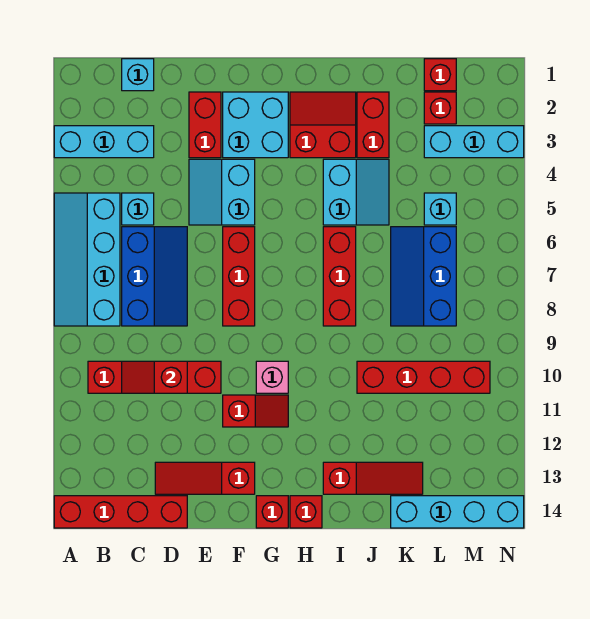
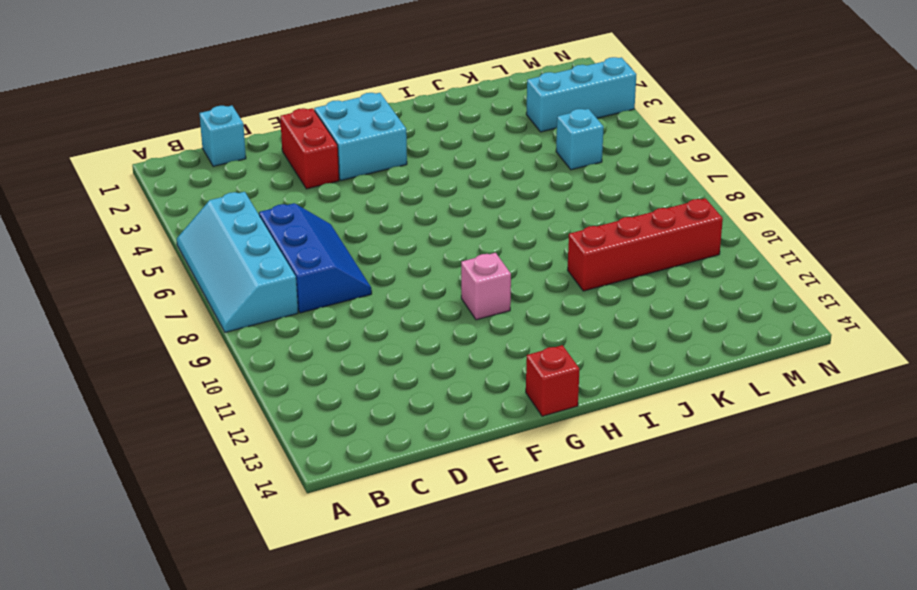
none -> cyan 1x3 brick [54,126,154,158]
none -> red 1x4 brick [54,496,187,528]
none -> red 1x4 brick [88,361,221,393]

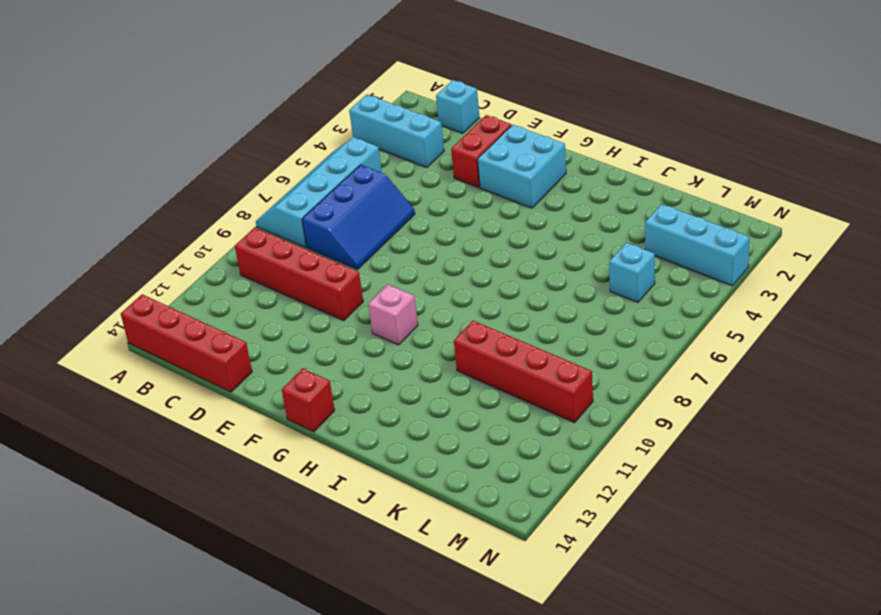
none -> cyan 1x1 brick [122,193,154,225]
none -> red 1x3 slope [155,462,255,494]
none -> cyan 2x2 slope [189,159,255,225]

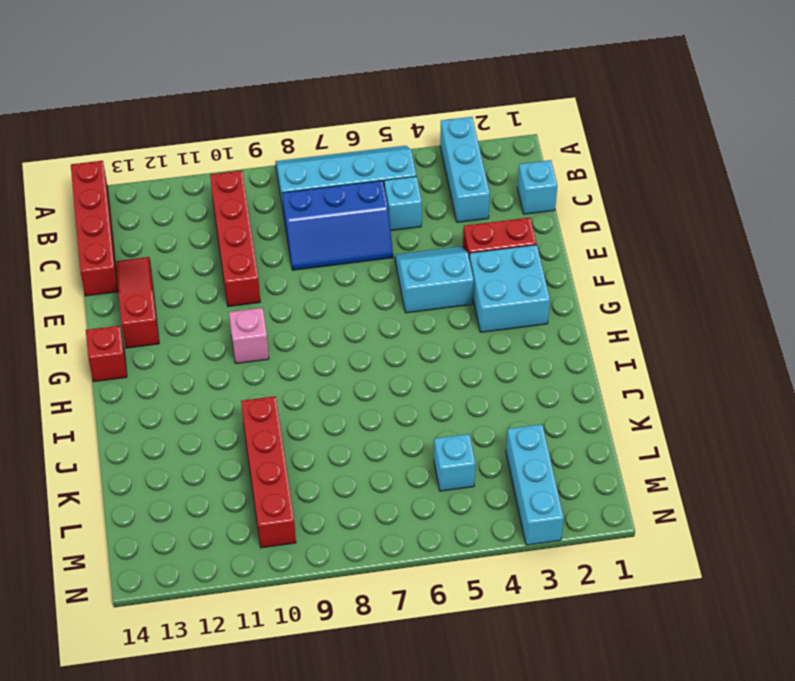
none -> red 1x3 brick [223,227,255,326]
none -> red 1x2 slope [223,395,288,427]
none -> red 2x2 slope [290,92,356,158]

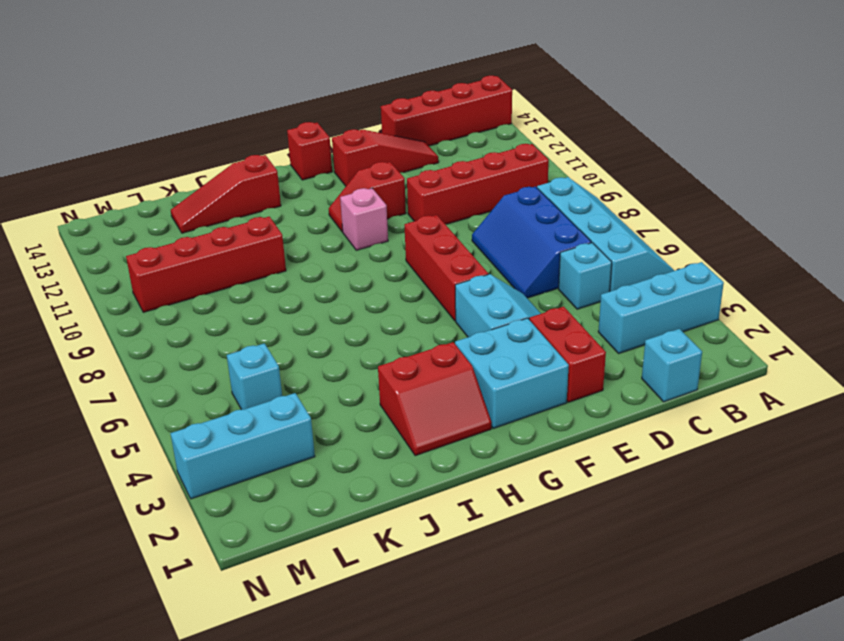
none -> red 1x1 brick [290,496,322,528]
none -> cyan 2x2 slope [323,159,389,225]
none -> red 1x3 brick [323,227,356,326]

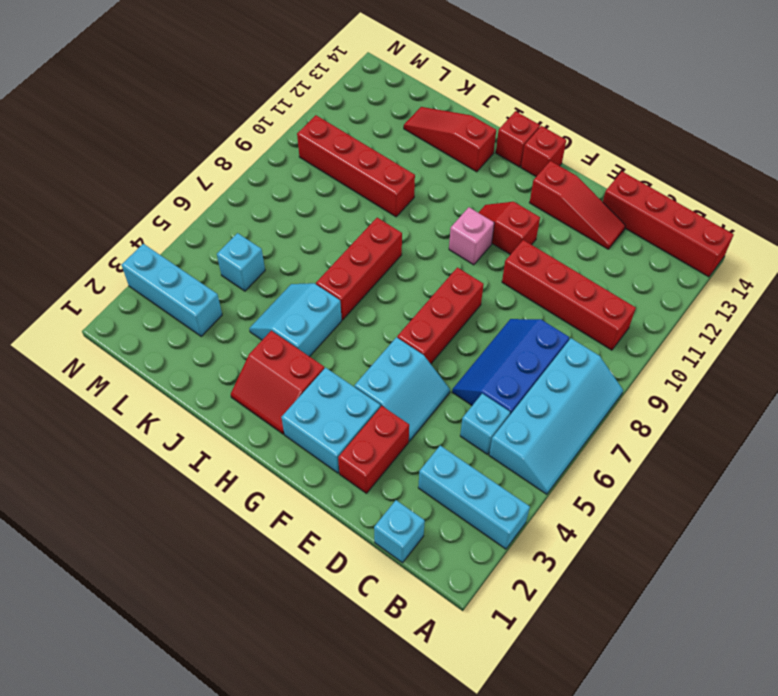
none -> red 1x2 brick [357,92,389,158]
none -> blue 2x3 slope [391,227,456,326]
none -> cyan 1x4 brick [391,496,524,528]

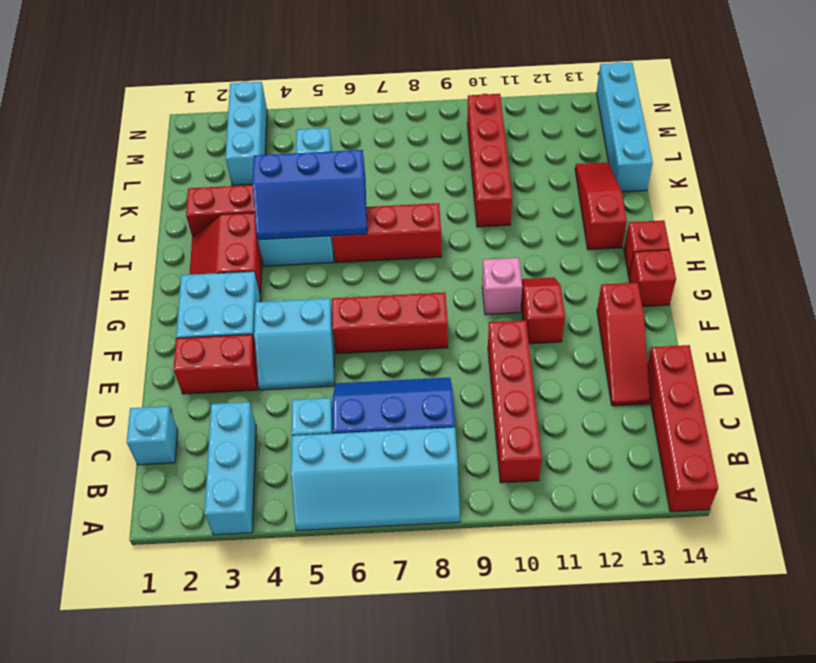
blue 2x3 slope [253,150,367,240] -> blue 2x3 slope moved to [391,227,456,326]
none -> red 1x1 brick [424,59,456,91]
none -> red 1x1 brick [424,92,456,124]
none -> red 1x2 slope [122,361,187,393]

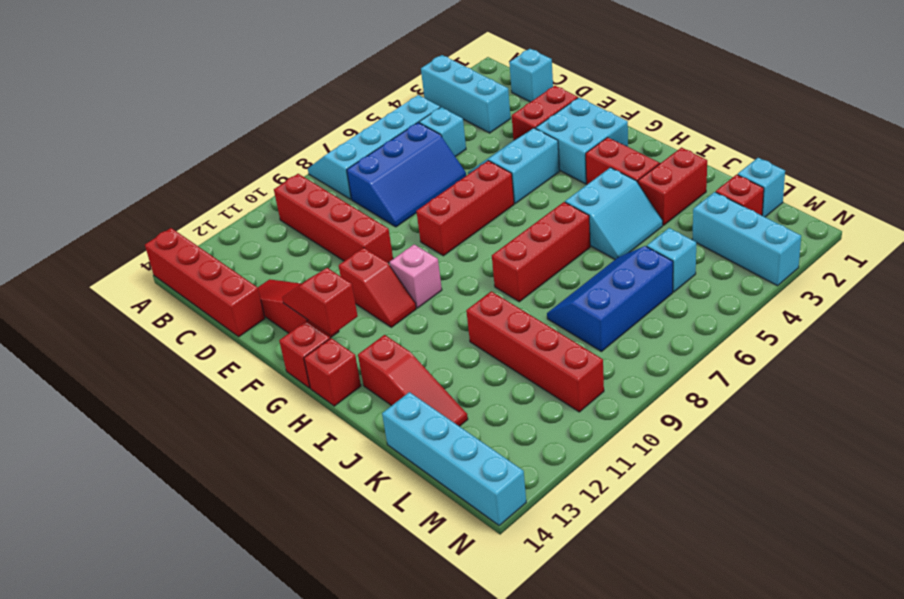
red 1x2 slope [282,268,358,336] -> red 1x2 slope moved to [122,361,187,393]
cyan 1x1 brick [738,158,785,217] -> red 1x1 brick [424,59,456,91]

